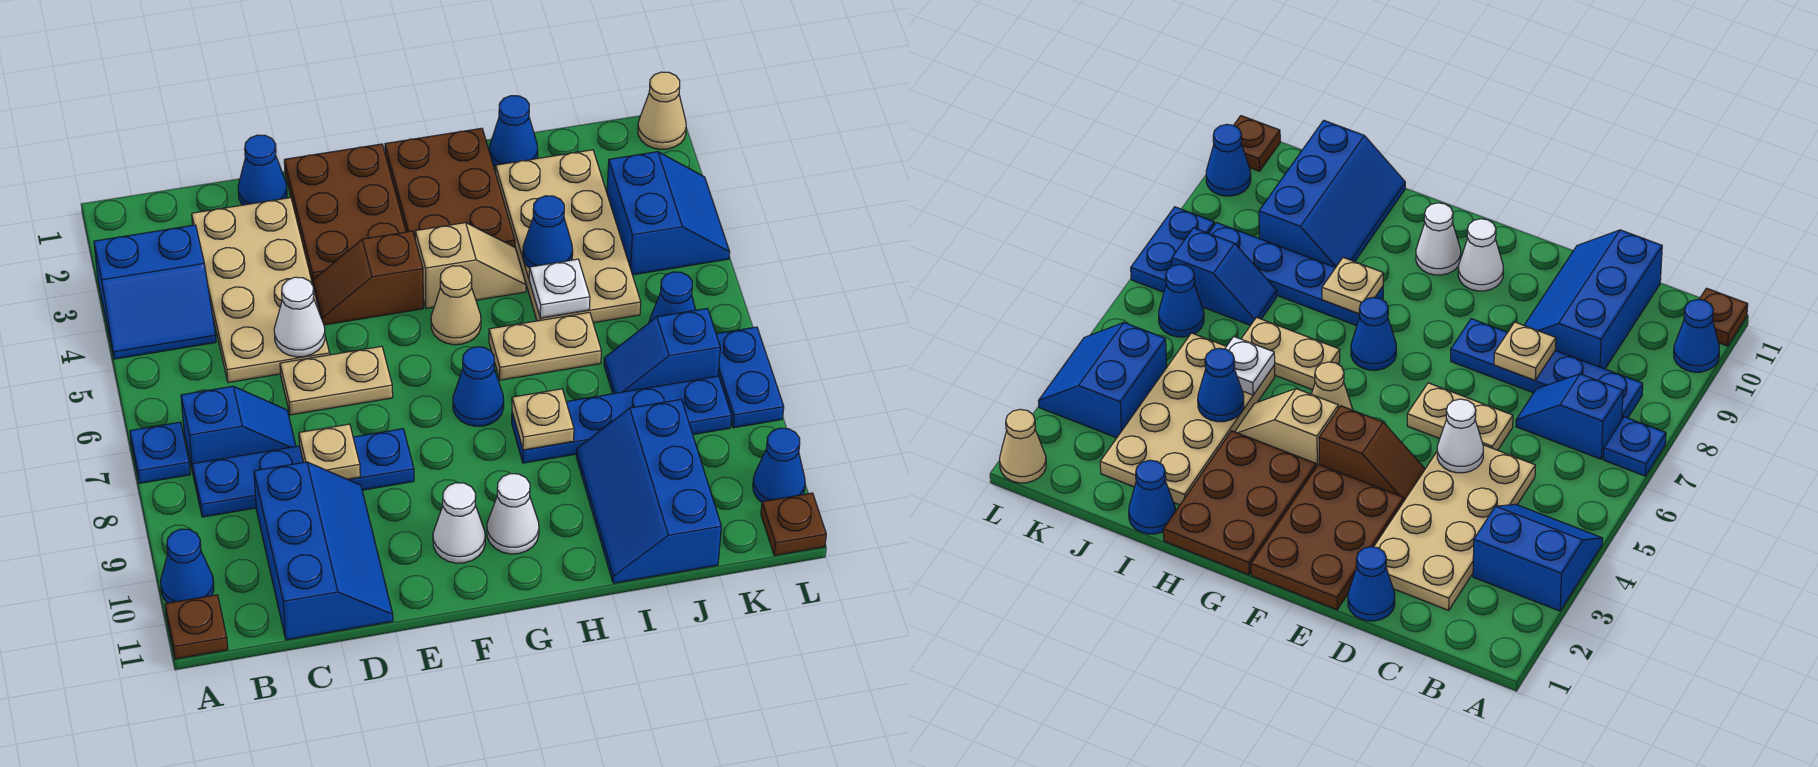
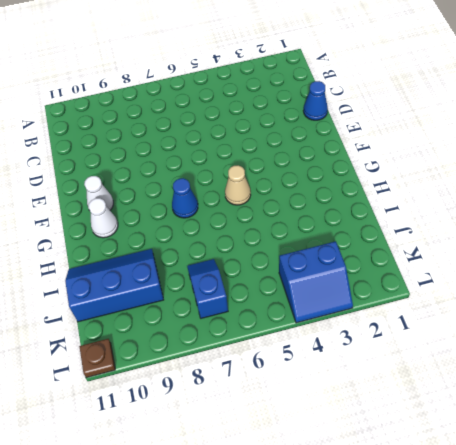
none -> blue 2x2 slope [94,225,216,359]
none -> blue 1x1 plate [130,422,190,483]
none -> blue 1x1 cone [161,529,214,603]
none -> brown 1x1 plate [165,595,228,659]

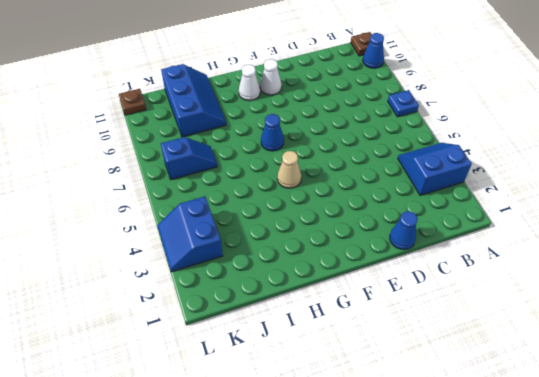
none -> blue 1x2 slope [181,386,296,472]
none -> blue 1x4 plate [192,429,414,517]
none -> tan 2x4 plate [192,198,330,383]
none -> blue 2x3 slope [254,462,393,640]

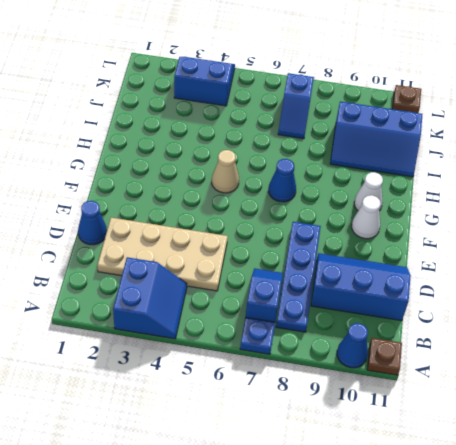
none -> tan 1x2 plate [280,346,393,415]
none -> brown 2x3 plate [284,144,406,284]
none -> brown 1x2 slope [313,231,423,325]
none -> brown 2x3 plate [385,128,515,247]

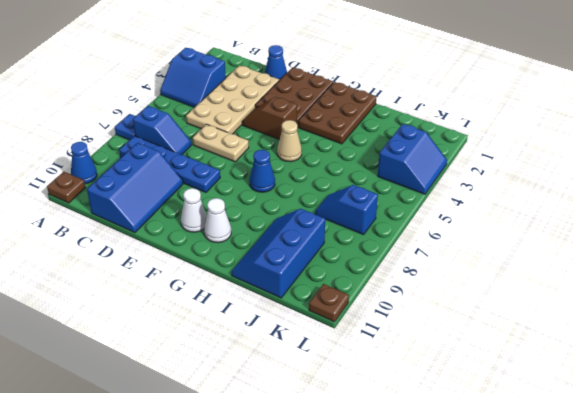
none -> tan 1x2 slope [415,223,526,308]
none -> tan 1x2 plate [489,312,601,380]
none -> blue 1x4 plate [512,376,731,463]
none -> blue 1x1 cone [489,96,538,167]

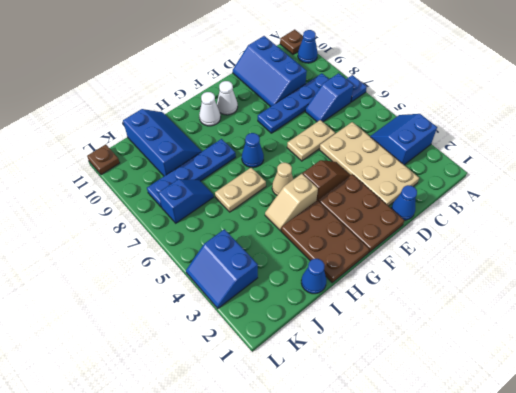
none -> tan 2x4 plate [496,150,641,323]
none -> blue 1x1 cone [649,272,696,322]
none -> tan 1x1 cone [638,72,686,149]
none -> blue 1x2 plate [716,327,784,428]

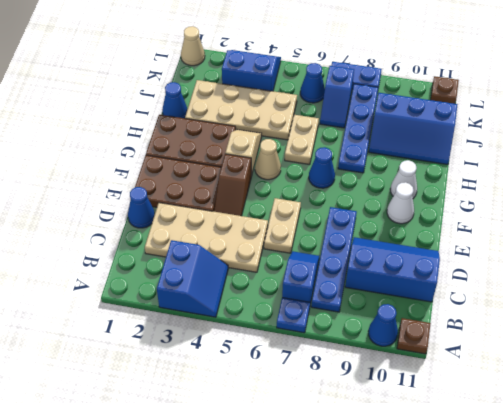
none -> blue 1x1 cone [753,428,805,502]
none -> white 1x1 cone [274,277,325,357]
none -> tan 1x1 plate [299,424,360,479]
none -> tan 1x1 plate [512,389,574,450]

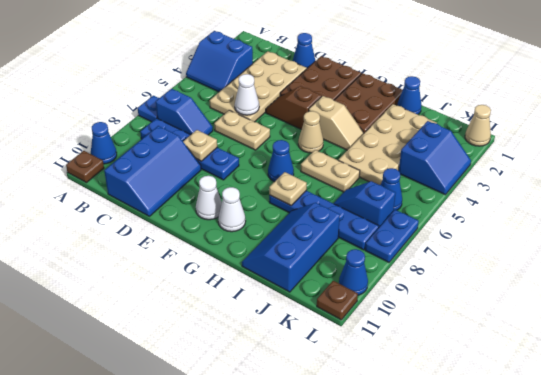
none -> blue 1x1 cone [523,196,573,268]
none -> white 1x1 plate [529,259,590,318]

